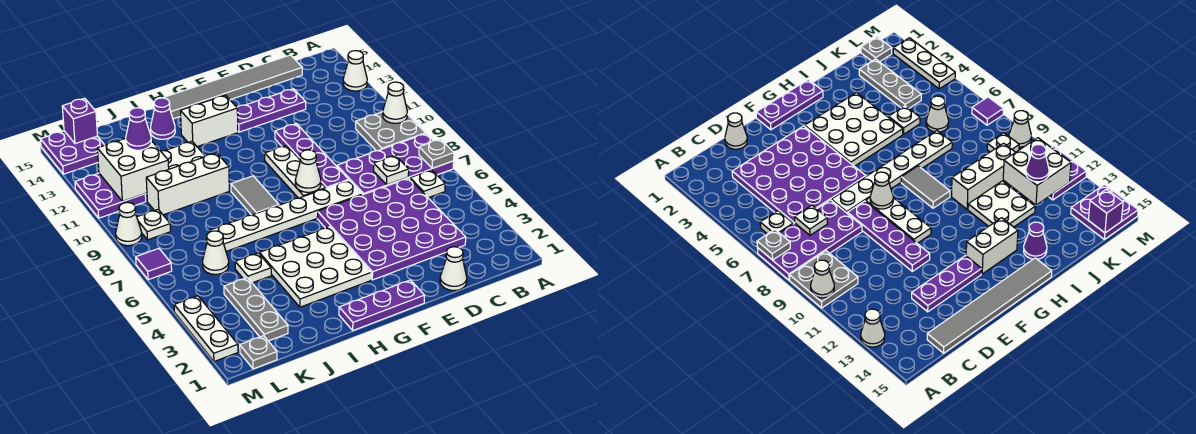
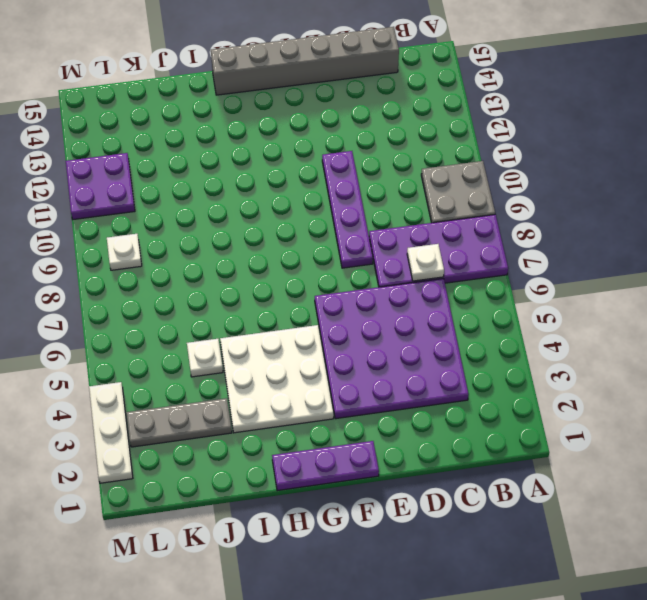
grey 1x6 brick [211,27,399,95] -> grey 1x6 tile [163,55,302,119]
grey 1x3 plate [126,398,232,447] -> grey 1x3 plate turned to [224,278,288,341]
none -> white 1x1 cone [343,51,367,91]
none -> white 1x1 plate [410,170,445,198]
none -> white 1x1 cone [440,247,467,291]
none -> purple 1x3 plate [237,89,306,132]

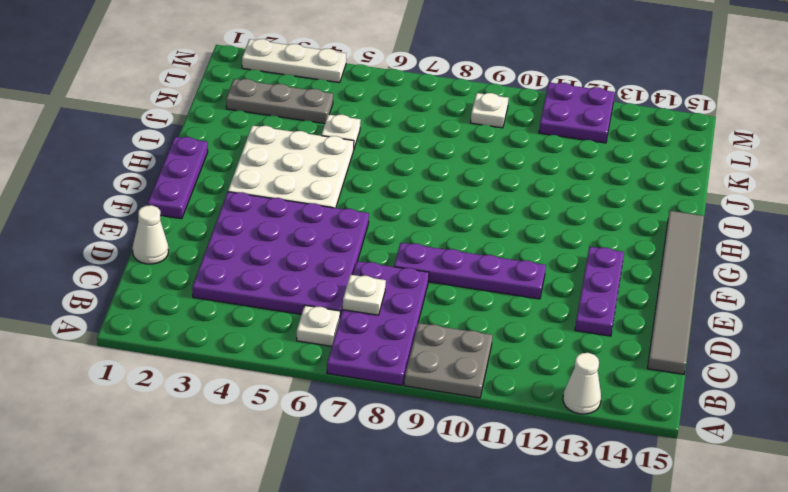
none -> white 1x6 plate [209,180,362,251]
none -> white 1x3 plate [265,145,326,198]
none -> white 1x2 brick [181,95,238,147]
none -> grey 1x2 tile [231,176,279,215]

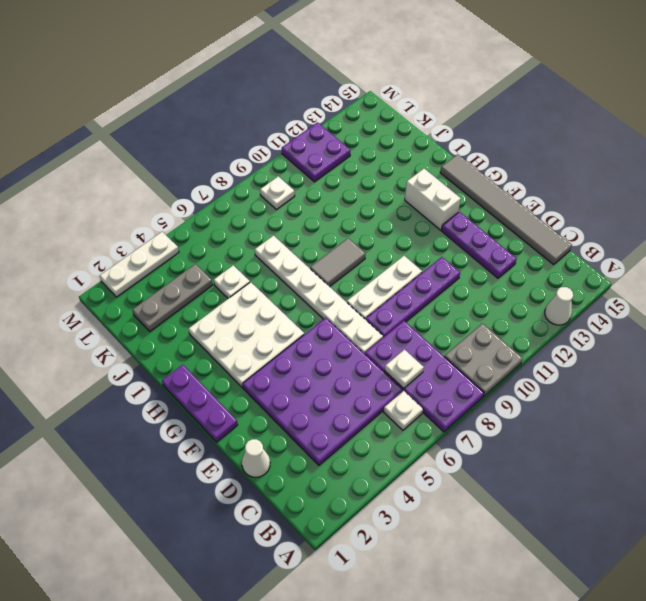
none -> white 1x3 brick [146,153,229,215]
none -> white 2x2 plate [161,141,205,169]
none -> purple 1x1 cone [151,98,175,139]
none -> white 1x1 cone [203,231,229,274]

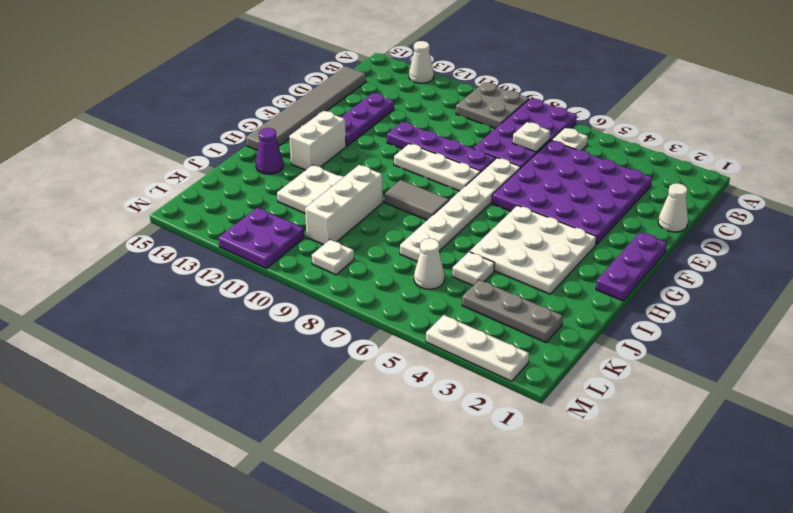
none -> grey 1x1 plate [240,336,277,369]
none -> purple 2x2 plate [40,131,105,174]
none -> purple 1x1 tile [136,249,172,280]
none -> white 1x1 cone [116,202,142,246]

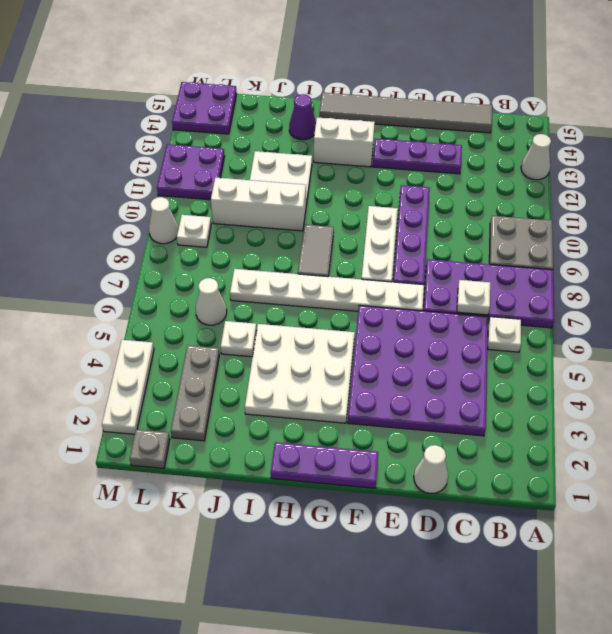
none -> purple 1x1 tile [136,249,172,280]
none -> grey 1x1 plate [419,139,454,168]
none -> white 1x1 cone [383,82,407,123]
none -> white 1x1 cone [295,150,321,192]

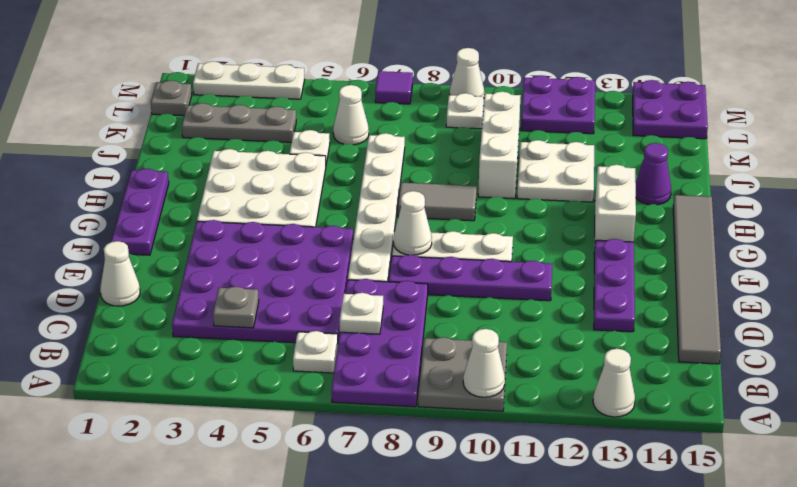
grey 1x1 plate [213,287,259,328] -> grey 1x1 plate moved to [419,139,454,168]
none -> white 2x2 brick [97,138,169,201]
none -> purple 1x1 brick [62,98,97,144]
none -> purple 1x1 cone [126,108,151,150]

